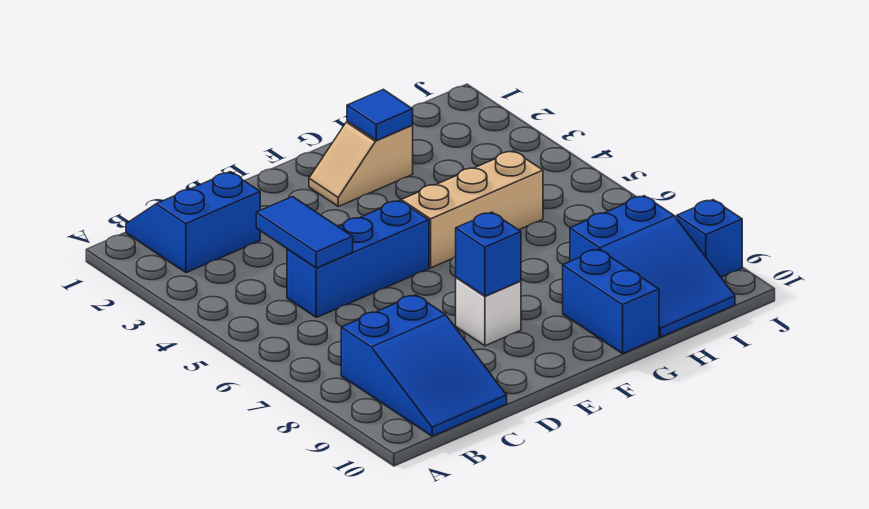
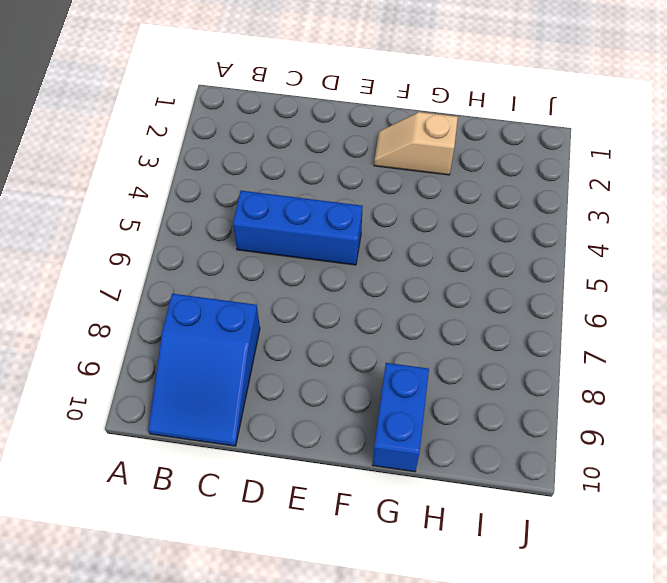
none -> blue 2x2 slope [126,172,260,273]
none -> white 1x1 brick [456,278,521,346]
none -> tan 1x3 brick [401,151,543,268]

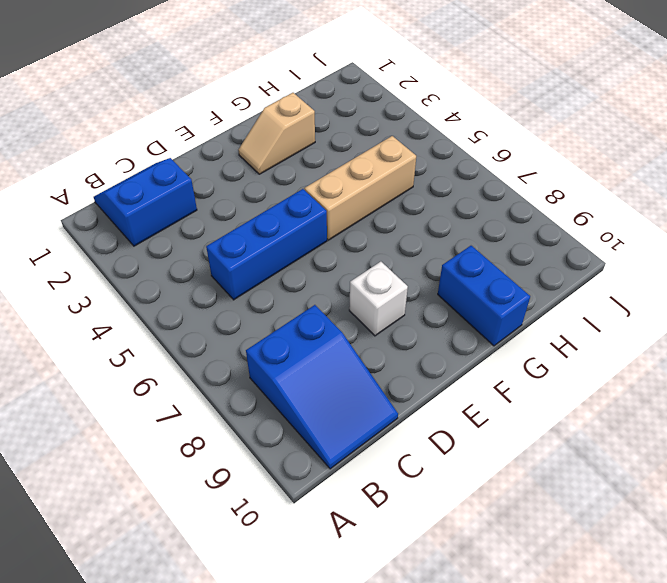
none -> blue 2x3 slope [570,196,735,337]
none -> blue 1x1 brick [677,200,742,277]
none -> blue 1x2 tile [256,197,353,268]

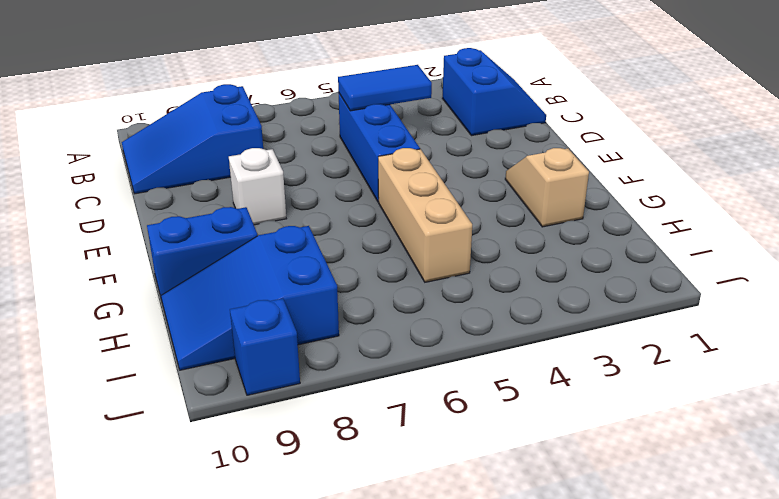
none -> blue 1x1 brick [456,212,521,296]
none -> blue 1x1 tile [347,89,413,140]

